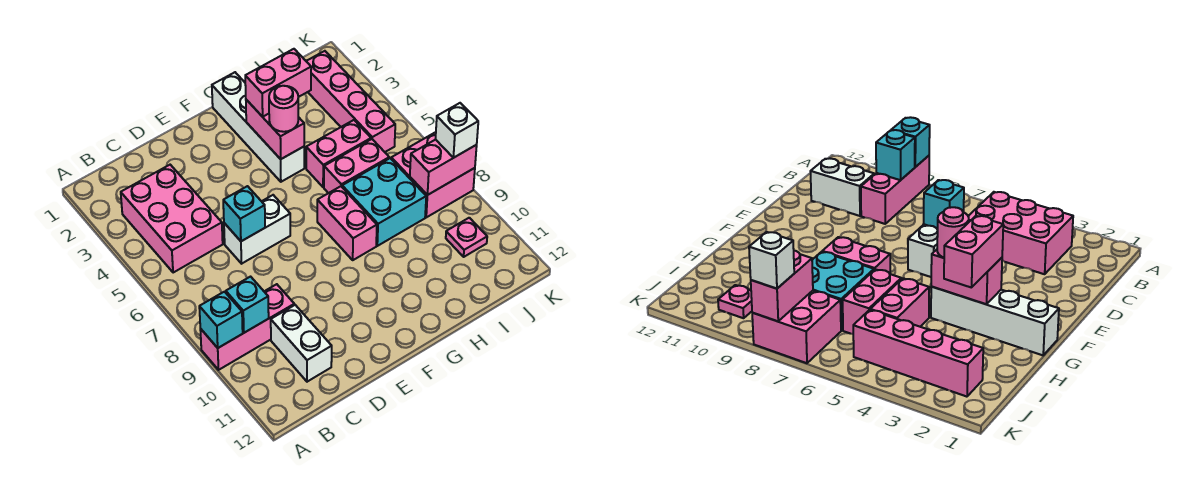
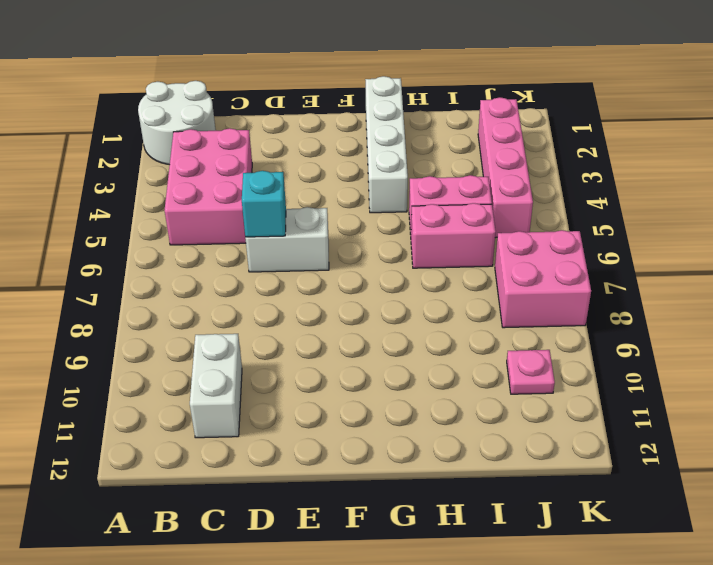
white 2x2 round brick [138,81,216,165] -> none
none -> pink 1x3 brick [200,284,294,370]
none -> pink 1x2 brick [317,186,377,260]
none -> cyan 2x2 brick [342,158,426,246]

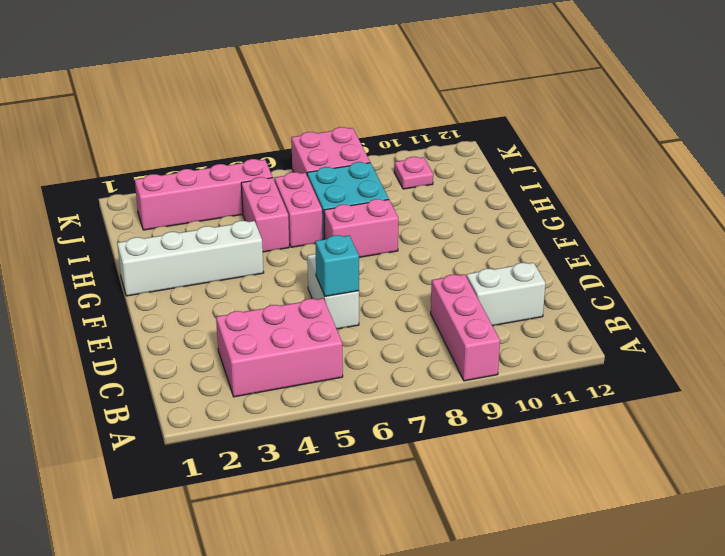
none -> cyan 1x1 brick [199,292,243,348]
none -> cyan 1x1 brick [226,277,269,333]
none -> pink 1x2 brick [246,100,304,159]

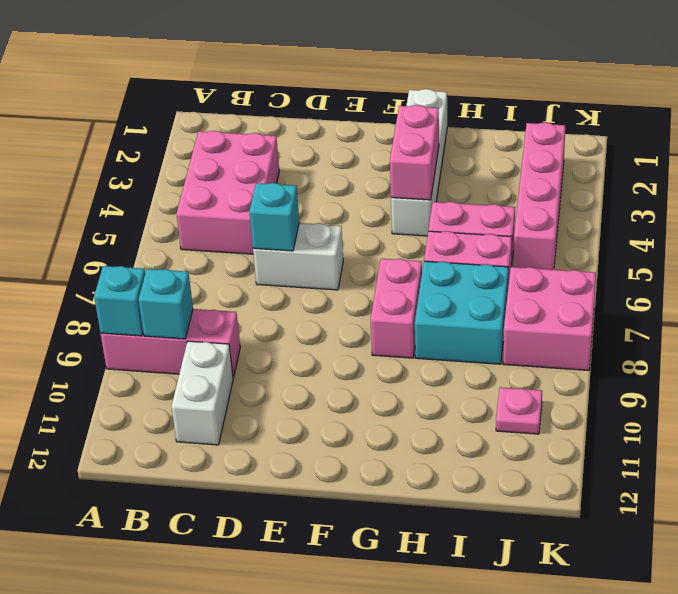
none -> pink 1x2 brick [410,140,477,195]
none -> pink 1x2 brick [245,49,311,117]
none -> pink 1x1 round brick [269,86,298,132]

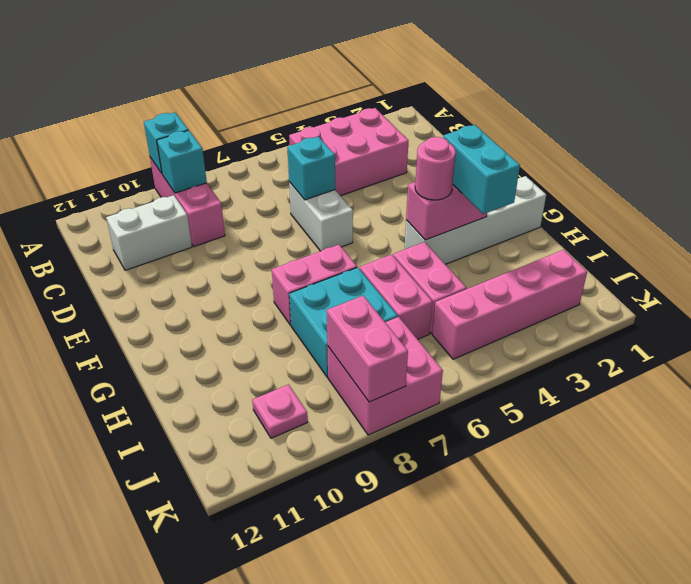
cyan 1x2 brick [444,125,520,214] -> pink 1x2 brick [245,49,311,117]
none -> white 1x1 brick [436,103,478,158]

